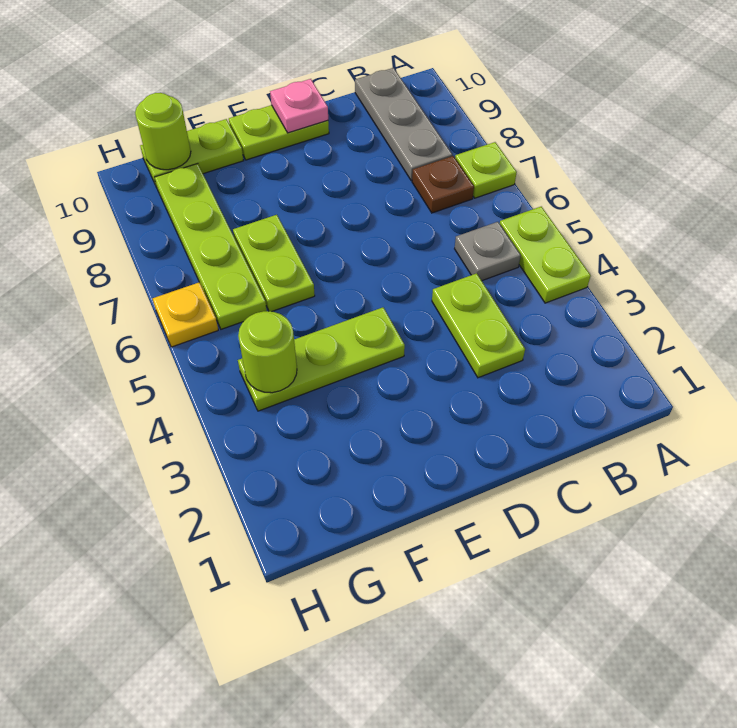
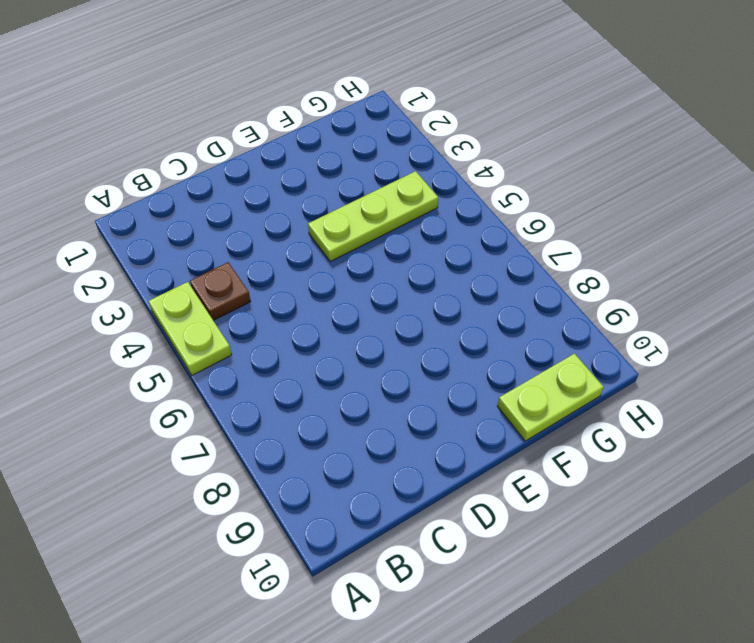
brown 1x1 plate [190,262,251,320] -> brown 1x1 plate moved to [412,156,474,213]
none -> lime 1x1 plate [455,142,517,198]
none -> grey 1x1 plate [455,222,521,281]
none -> grey 1x3 plate [355,68,452,181]

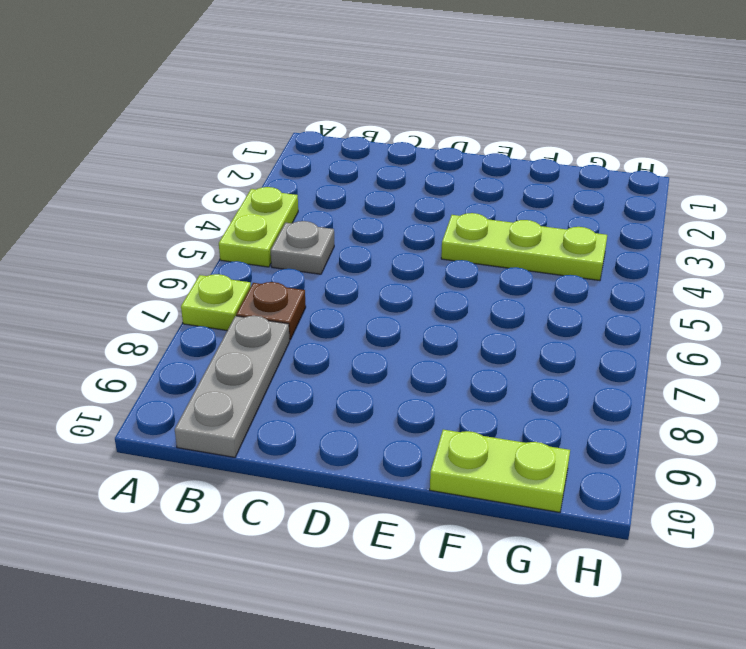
none -> lime 1x2 plate [432,273,525,378]
none -> lime 1x2 plate [229,105,329,160]
none -> lime 1x2 plate [233,215,315,312]

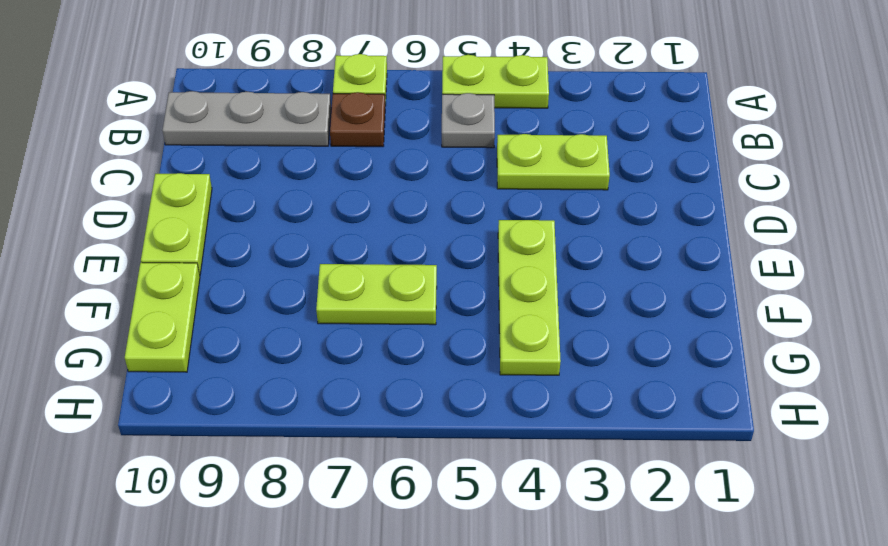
none -> lime 1x4 plate [154,164,267,329]
none -> yellow 1x1 plate [153,282,218,347]
none -> pink 1x1 plate [270,79,328,133]

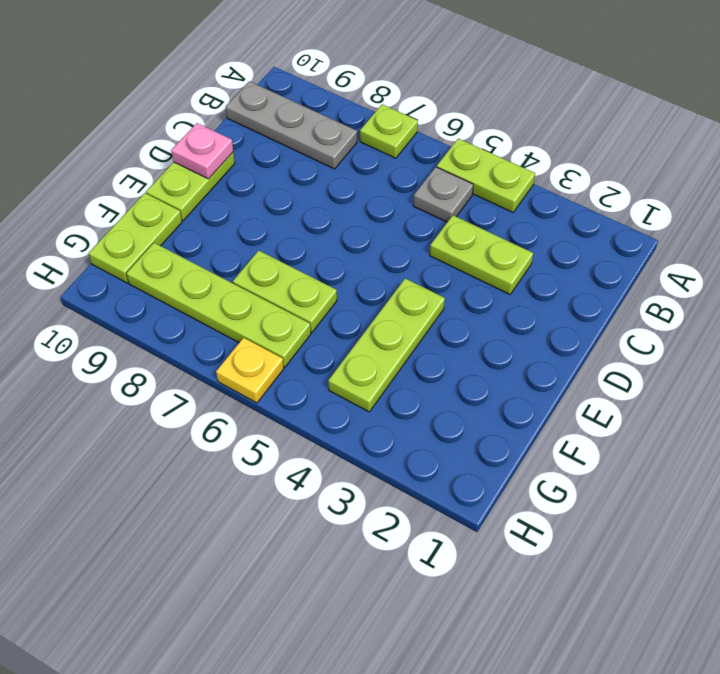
none -> brown 1x1 plate [412,156,474,213]
none -> lime 1x1 round brick [238,311,297,393]
none -> lime 1x1 round brick [135,93,191,170]

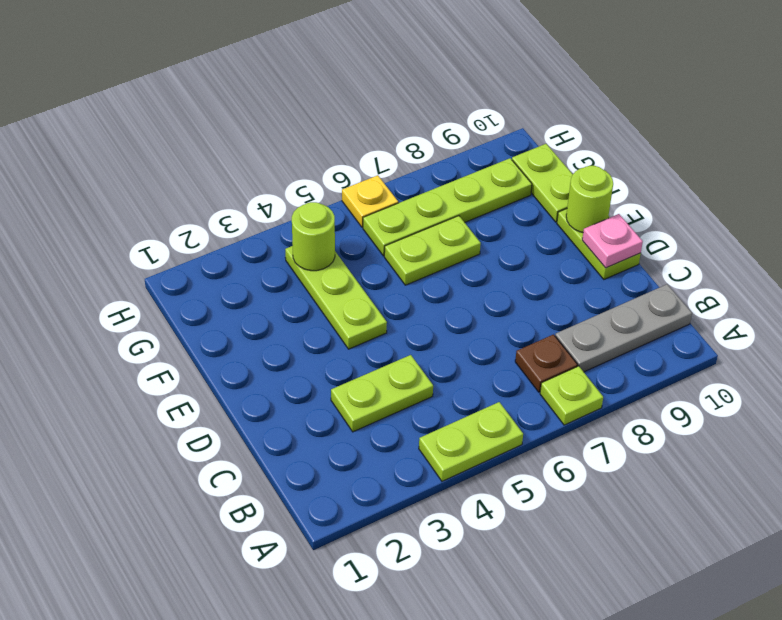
lime 1x1 round brick [566,166,613,232] -> lime 1x1 round brick moved to [135,93,191,170]
none -> grey 1x1 plate [455,222,521,281]

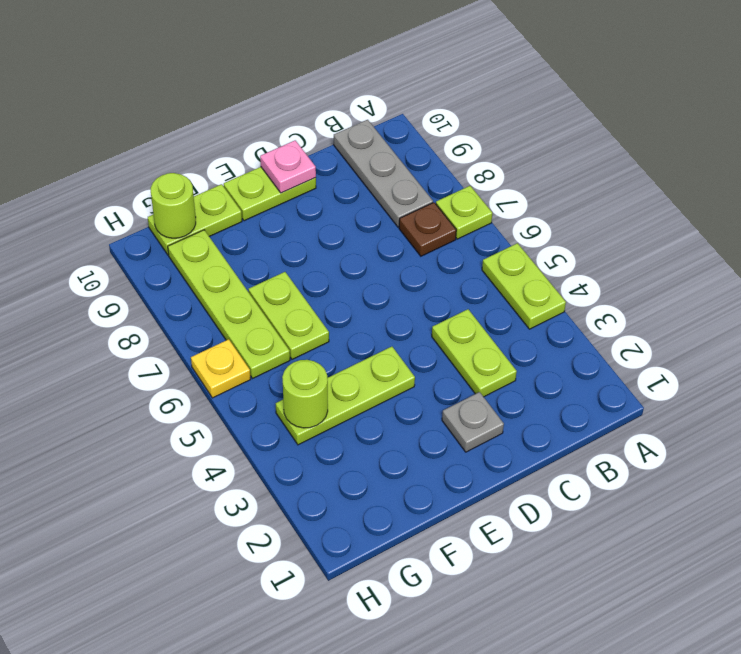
grey 1x1 plate [442,392,504,452] -> grey 1x1 plate moved to [455,222,521,281]

